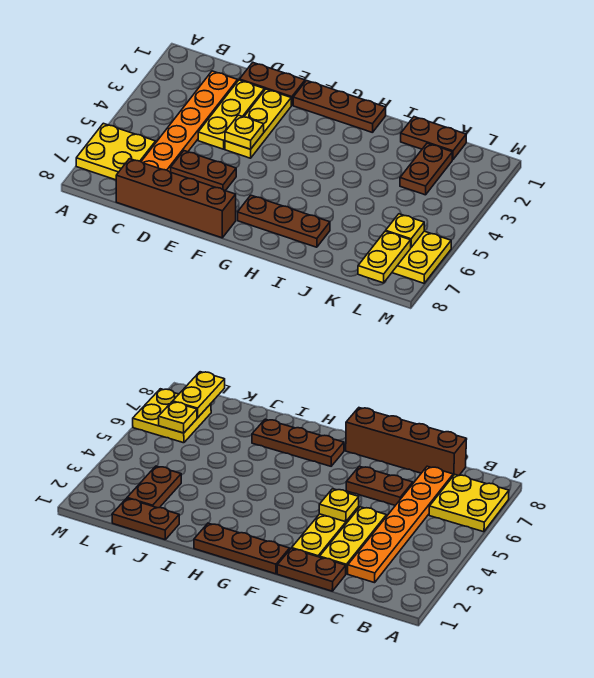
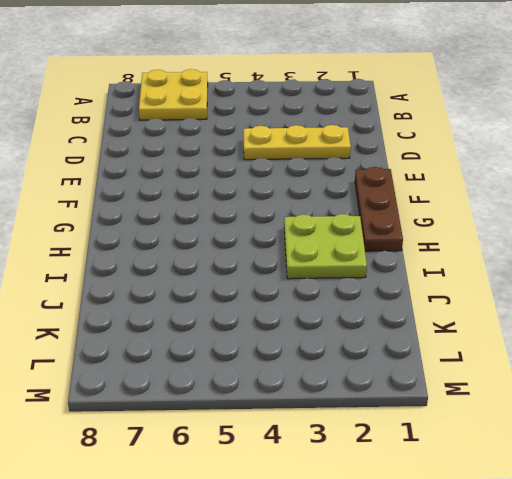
lime 2x2 plate [284,214,367,279] -> none
none -> orange 1x6 plate [141,71,238,172]
none -> brown 1x4 brick [116,159,236,238]
none -> brown 1x2 plate [239,63,305,105]

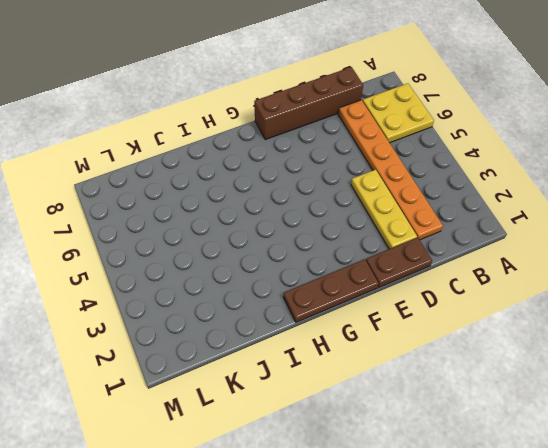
none -> brown 1x2 plate [171,151,236,191]
none -> yellow 1x3 plate [225,89,291,158]
none -> brown 1x3 plate [238,195,330,247]

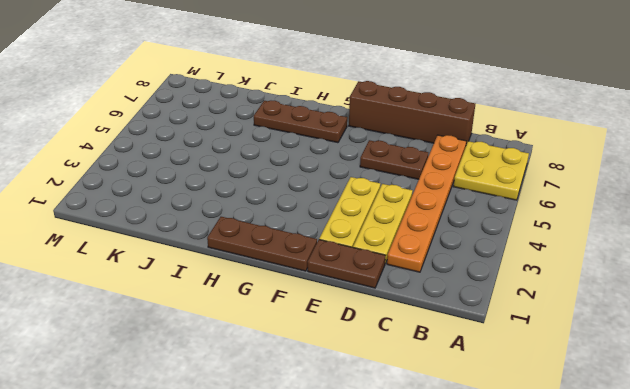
none -> brown 1x2 plate [401,117,466,160]
none -> brown 1x2 plate [400,143,452,195]
none -> yellow 2x2 plate [392,231,451,283]

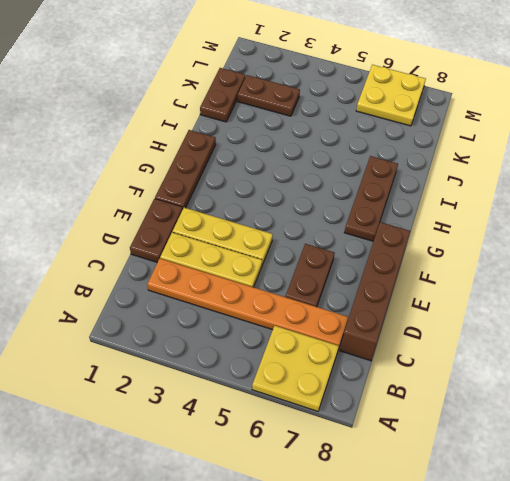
none -> yellow 1x1 plate [225,115,264,149]
none -> yellow 1x1 plate [386,214,424,247]
none -> yellow 1x2 plate [358,231,411,283]

